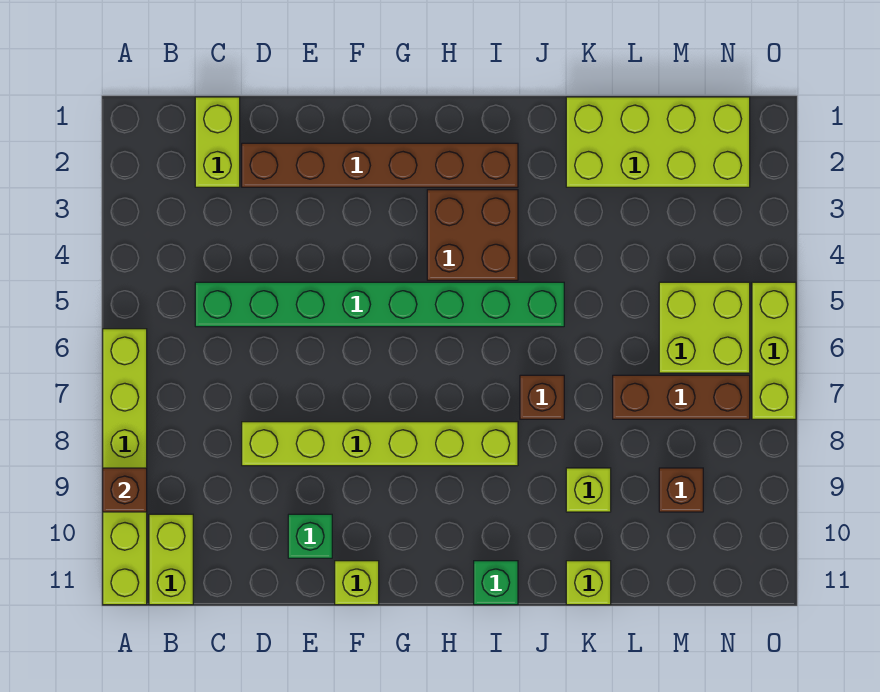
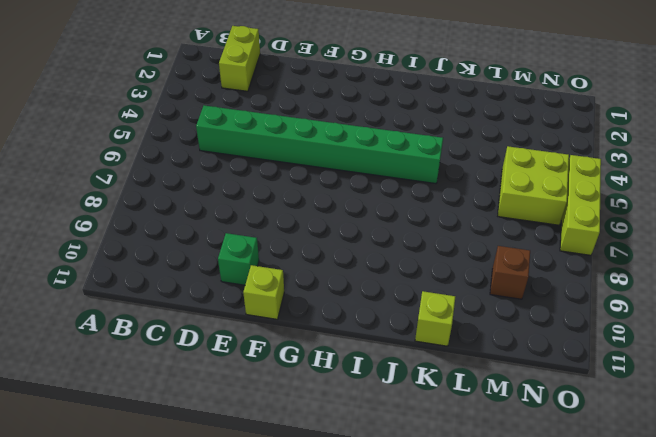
none -> lime 1x6 brick [103,329,147,605]
none -> lime 1x2 brick [149,514,193,605]
none -> brown 1x6 brick [242,143,518,187]

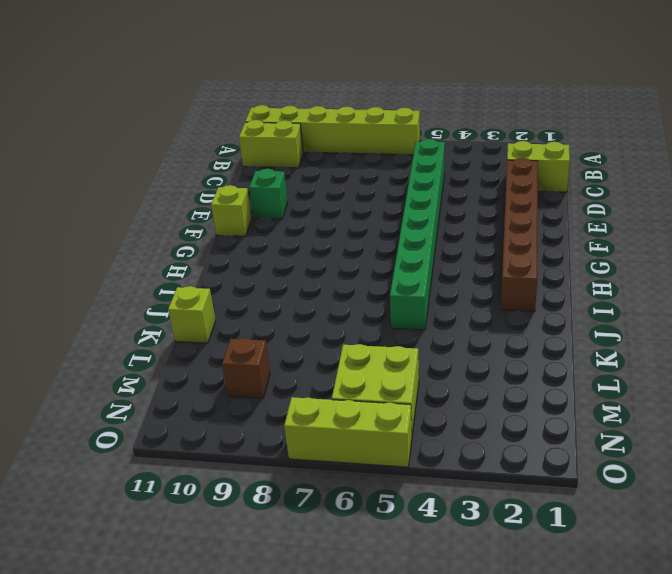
none -> lime 1x6 brick [242,422,518,466]
none -> brown 2x2 brick [427,190,518,280]
none -> green 1x1 brick [474,561,518,605]

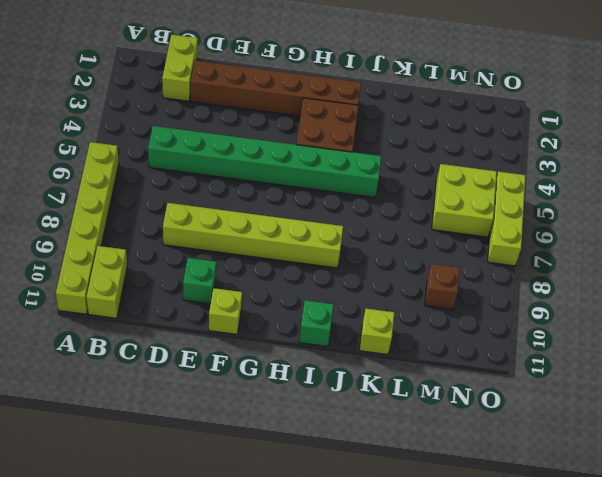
none -> brown 1x1 brick [520,375,564,419]
none -> lime 2x4 brick [566,97,750,187]
none -> lime 1x1 brick [566,468,611,512]

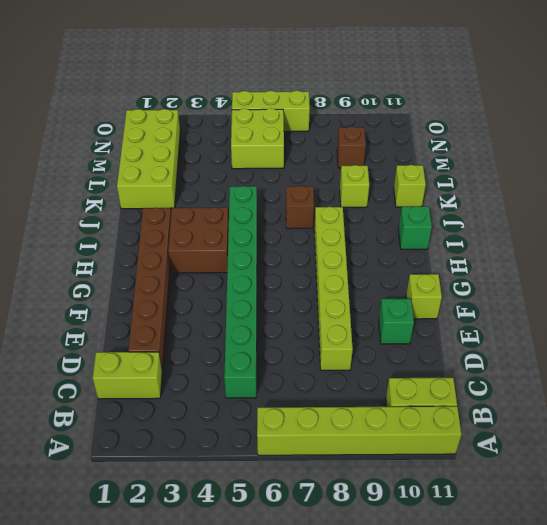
none -> brown 1x3 brick [613,375,750,419]
none -> brown 1x1 brick [103,468,147,512]

